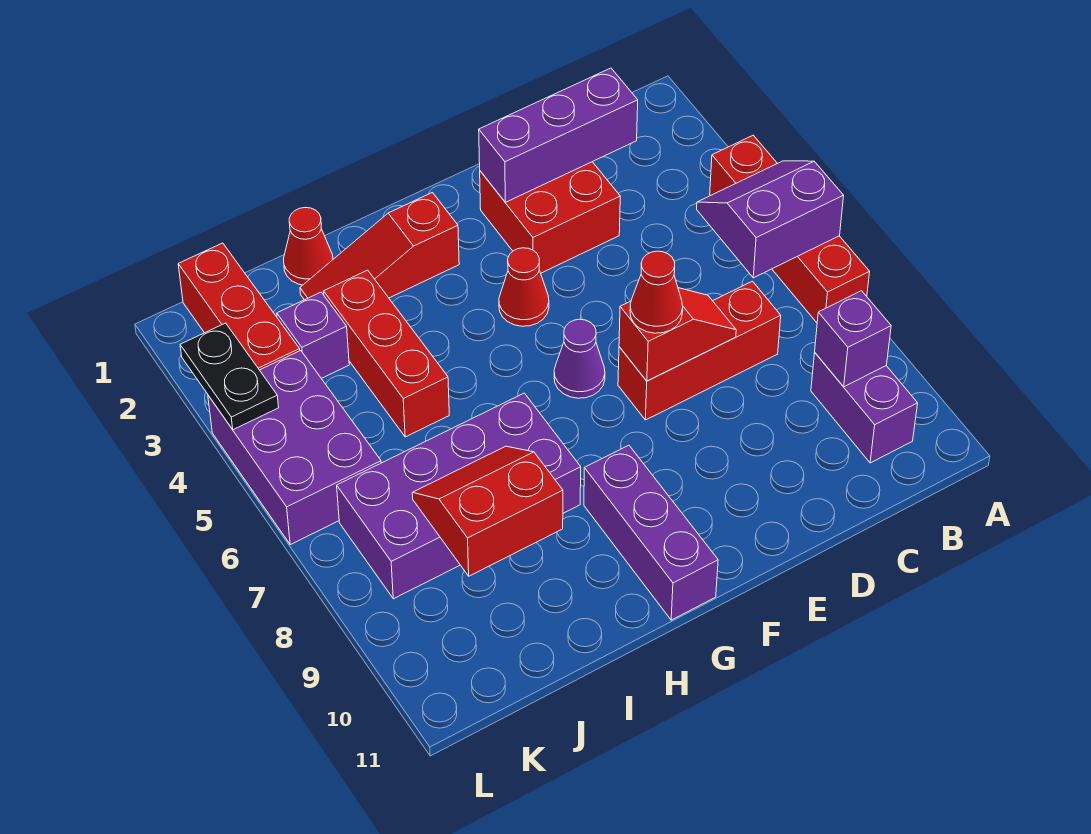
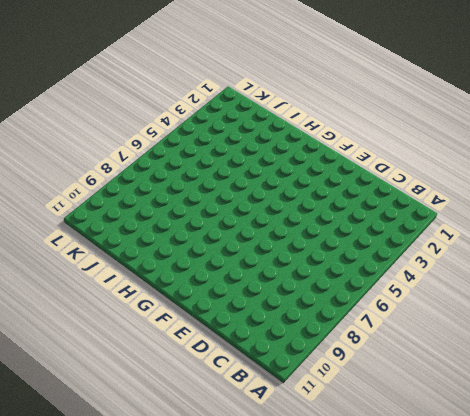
none -> red 1x4 brick [710,135,870,323]
none -> purple 1x2 brick [811,353,918,463]
none -> red 1x3 brick [618,281,781,420]

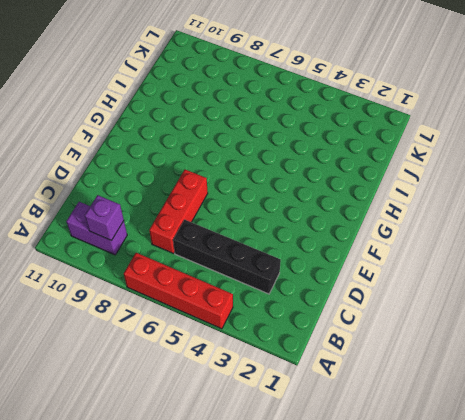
black 1x4 brick [173,220,281,294] -> none
none -> red 2x2 brick [480,162,620,273]
none -> red 1x1 cone [499,248,549,326]
none -> purple 1x1 cone [554,319,605,398]

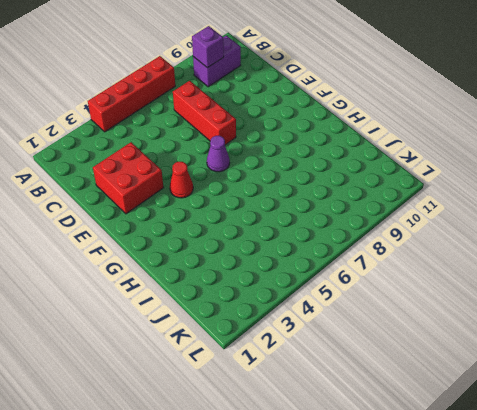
none -> red 1x3 slope [300,193,459,300]
none -> purple 1x3 brick [584,445,718,620]
none -> purple 2x4 brick [337,393,581,599]

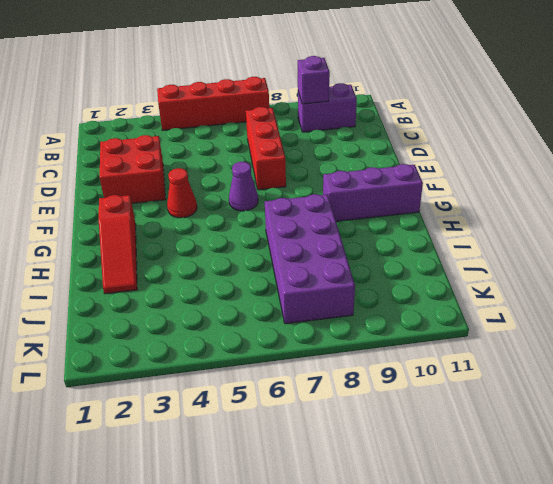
none -> red 1x1 cone [284,208,333,285]
none -> red 1x3 brick [324,270,449,437]
none -> purple 1x1 brick [277,292,349,378]

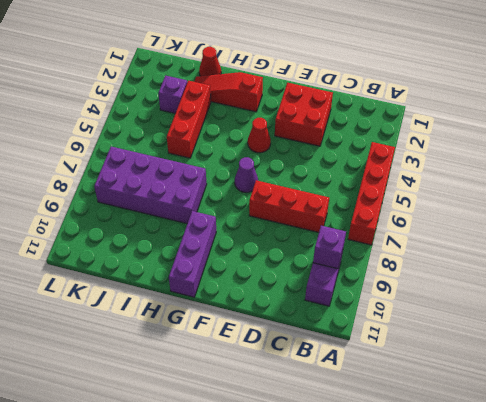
none -> red 1x3 brick [178,243,300,370]
none -> purple 2x3 brick [208,351,381,545]
none -> purple 2x2 slope [697,161,844,278]

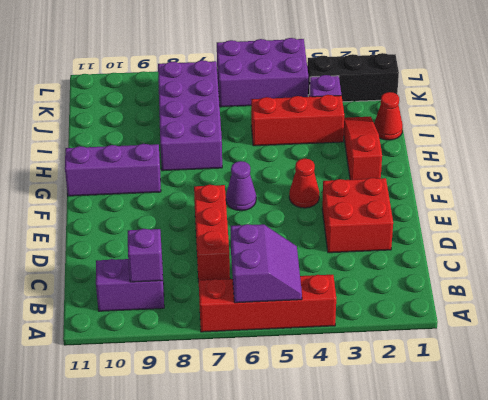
black 1x3 brick [307,53,399,102] -> red 1x3 brick [178,243,300,370]
none -> purple 1x3 brick [479,68,638,202]
none -> red 1x2 slope [619,288,736,381]
none -> red 2x2 slope [412,446,563,576]

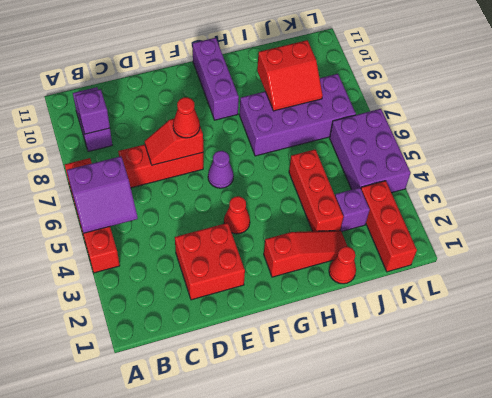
none -> purple 1x3 brick [479,68,638,202]
none -> black 1x2 plate [180,323,279,430]

